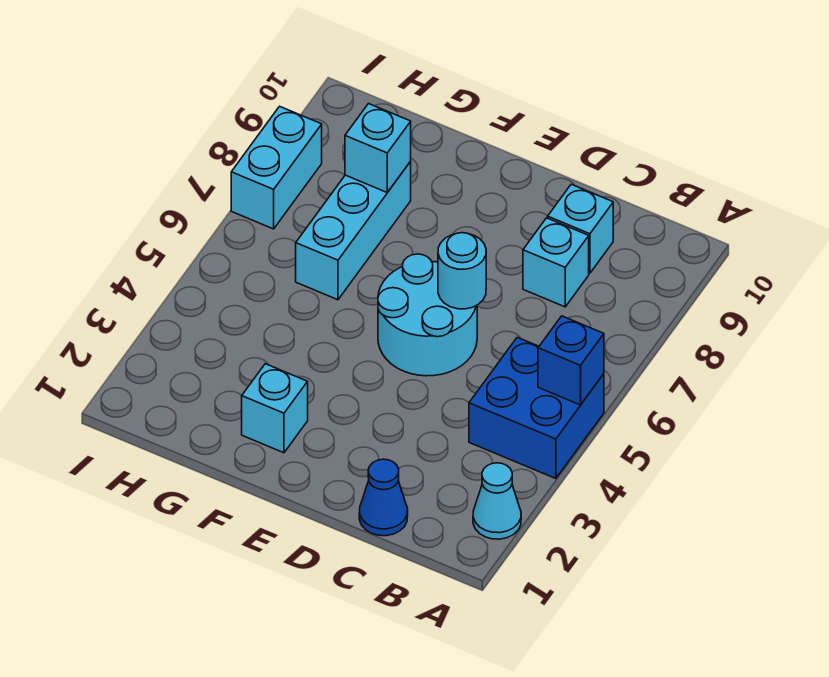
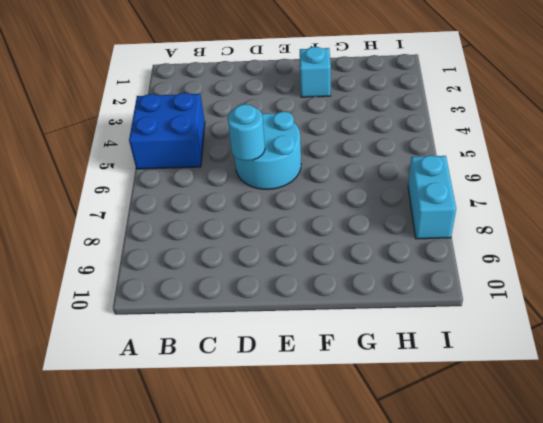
none -> cyan 1x1 cone [473,463,521,539]
none -> blue 1x1 cone [359,459,408,536]
none -> cyan 1x1 brick [523,218,589,307]

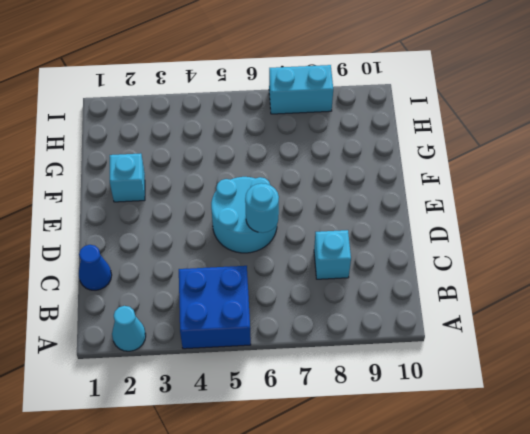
none -> cyan 1x1 brick [548,184,613,273]
none -> cyan 1x3 brick [296,161,411,300]
none -> blue 1x1 brick [538,316,604,405]

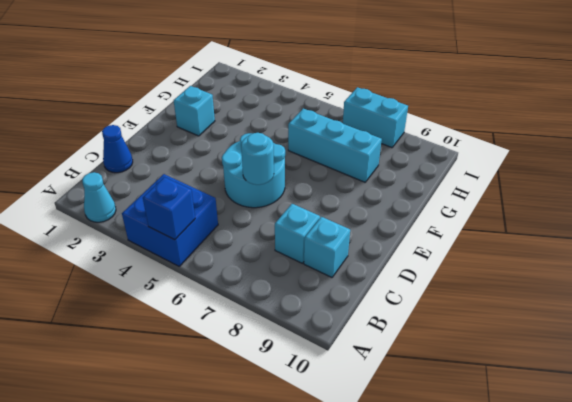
none -> cyan 1x1 brick [345,104,411,192]

